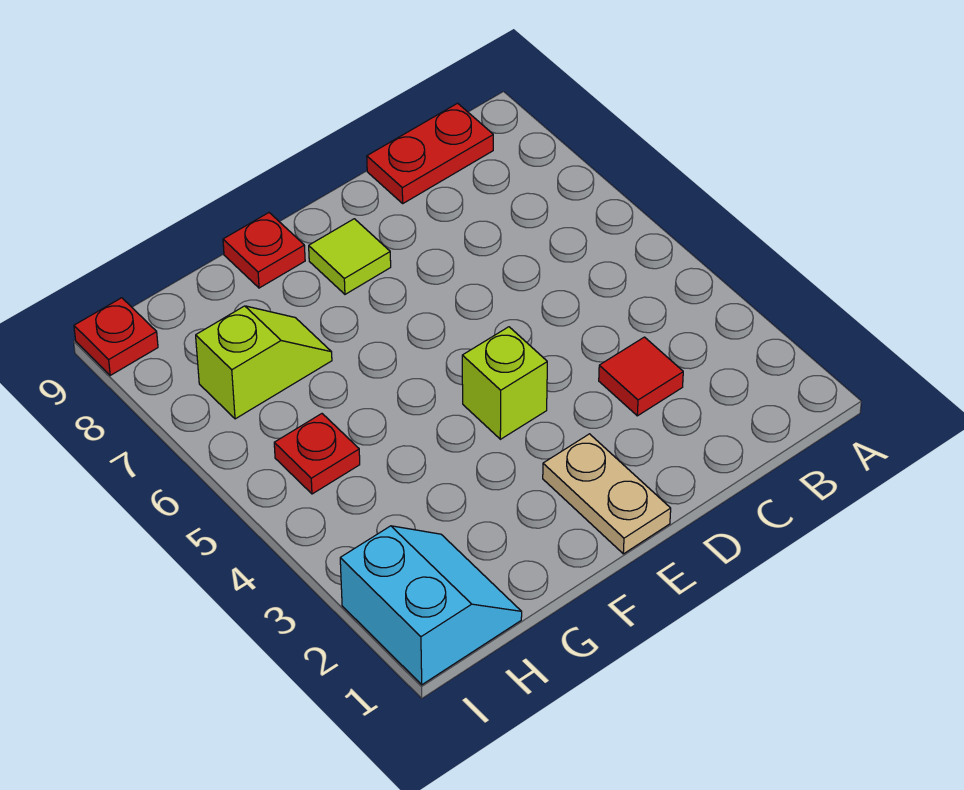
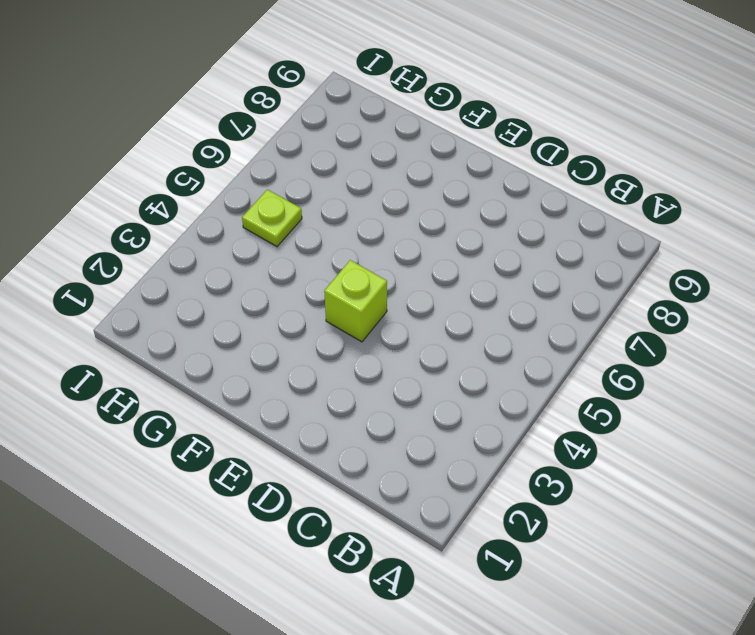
lime 1x1 plate [242,189,302,247] -> red 1x1 plate [274,414,360,494]
none -> red 1x2 plate [367,103,493,203]
none -> red 1x1 tile [599,337,683,416]

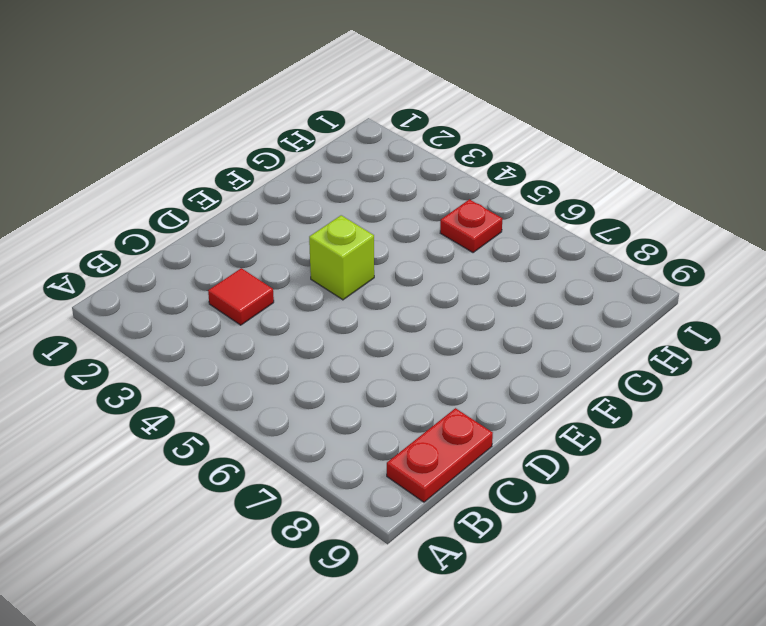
none -> tan 1x2 plate [543,434,671,554]
none -> lime 1x1 tile [309,219,391,294]

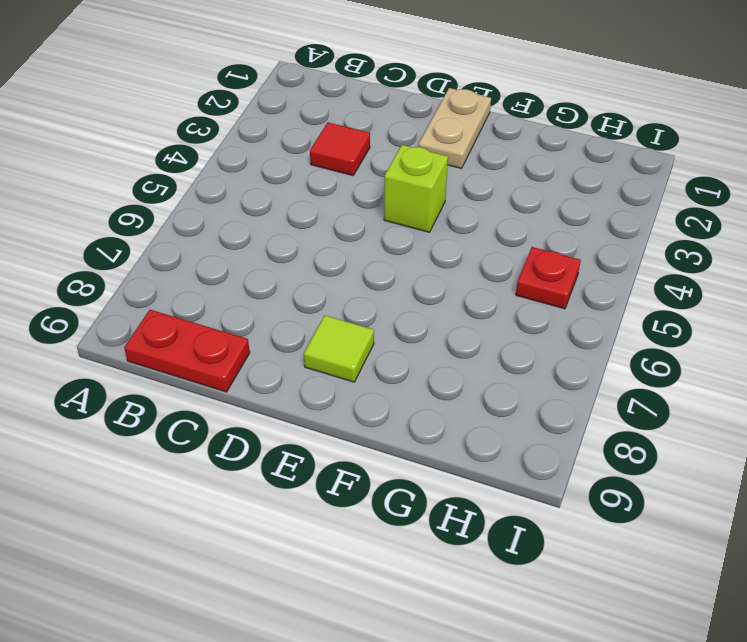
none -> red 1x1 plate [223,213,305,288]
none -> lime 1x2 slope [196,306,332,419]

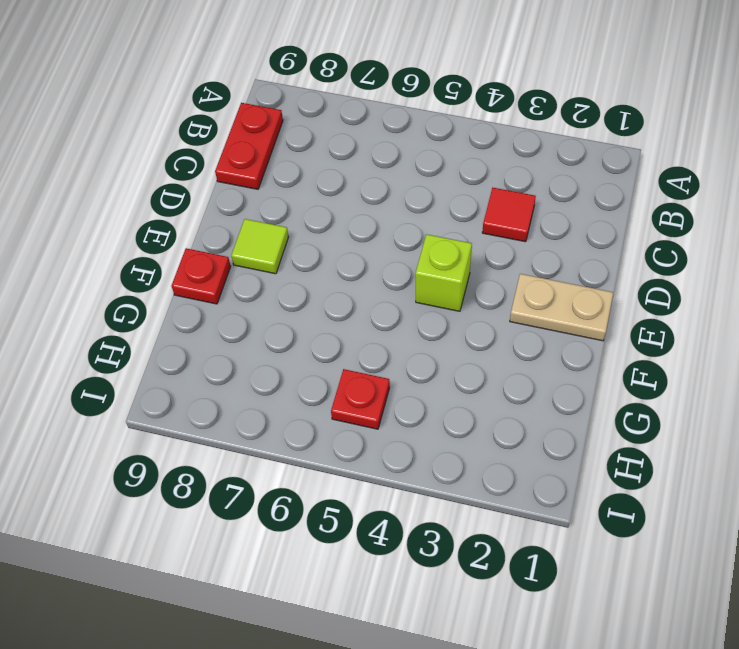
none -> lime 1x2 slope [196,306,332,419]
none -> cyan 2x2 slope [340,526,522,685]

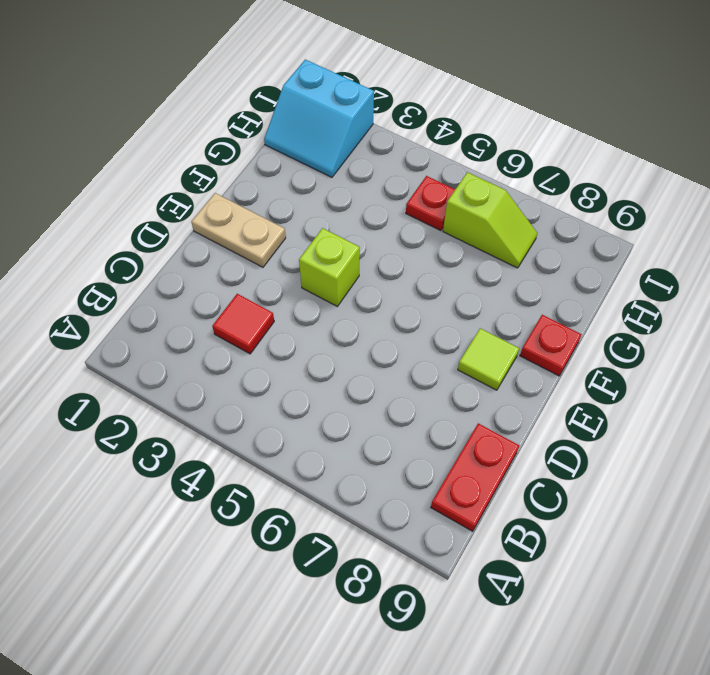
lime 1x2 slope [443,172,537,268] -> lime 1x2 slope turned to [196,306,332,419]
none -> red 1x1 plate [74,298,158,375]

